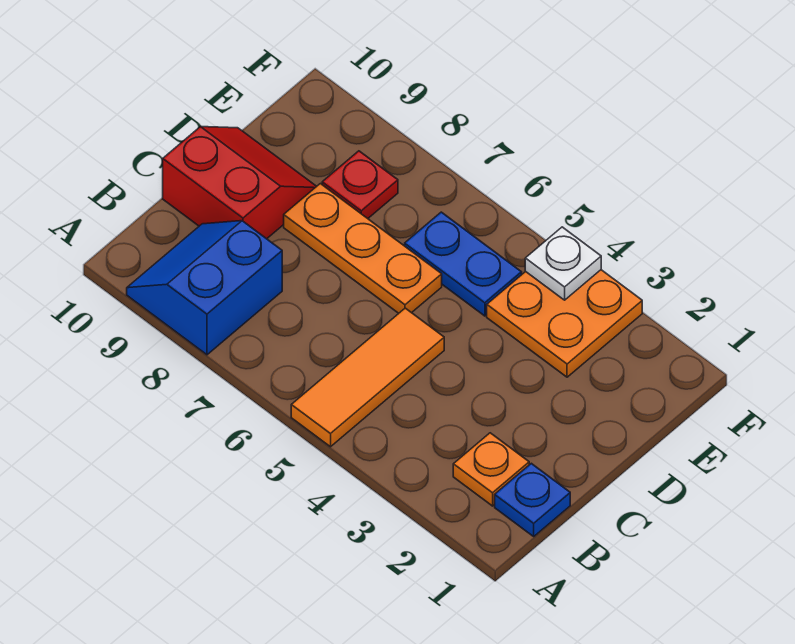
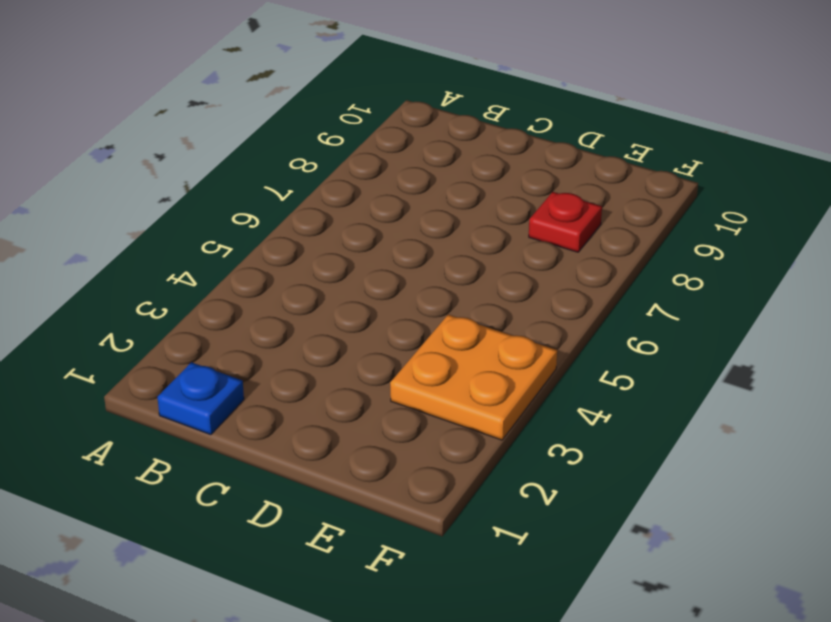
none -> orange 1x3 tile [291,308,444,447]
none -> blue 2x2 slope [127,221,282,355]

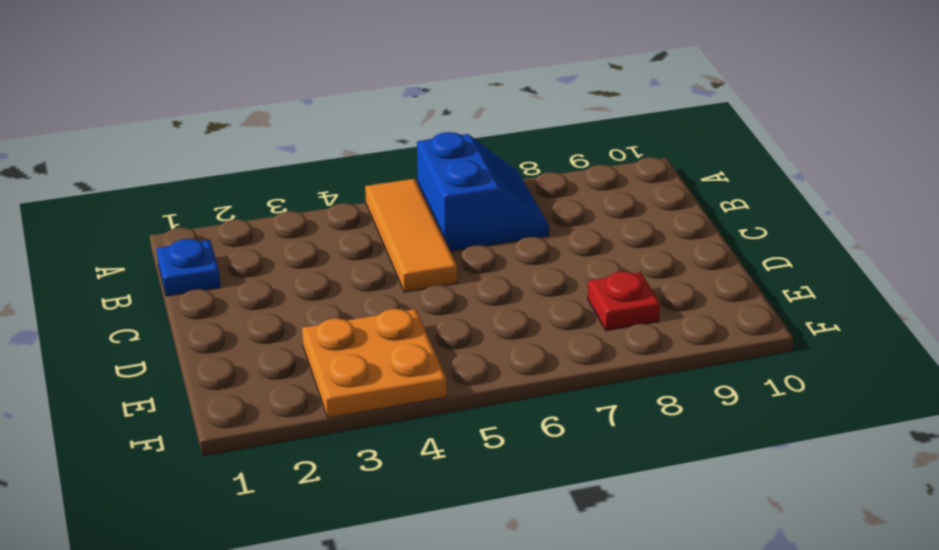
blue 2x2 slope [417,132,549,251] -> blue 2x2 slope moved to [127,221,282,355]
none -> orange 1x1 plate [453,433,529,506]
none -> red 2x2 slope [163,127,317,239]

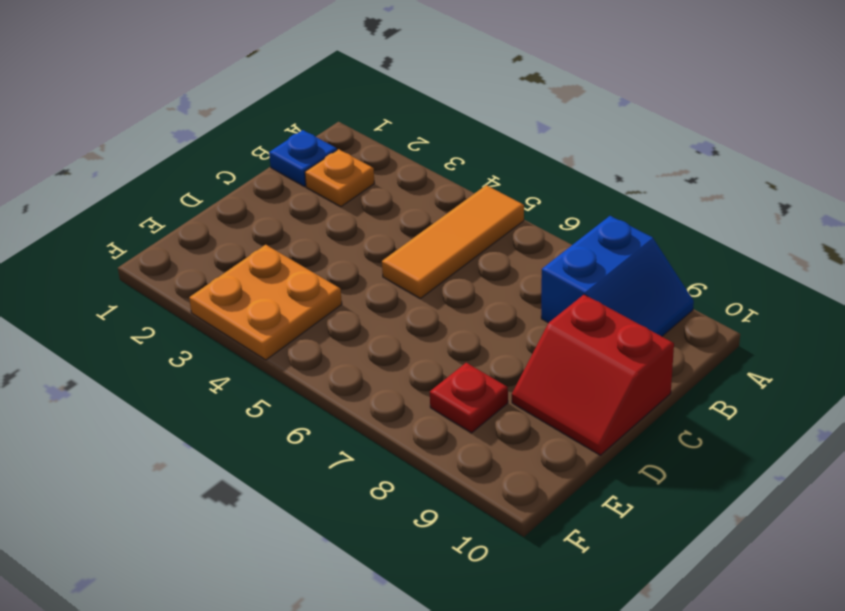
none -> orange 1x3 plate [284,184,442,313]
none -> blue 1x2 plate [405,212,522,316]

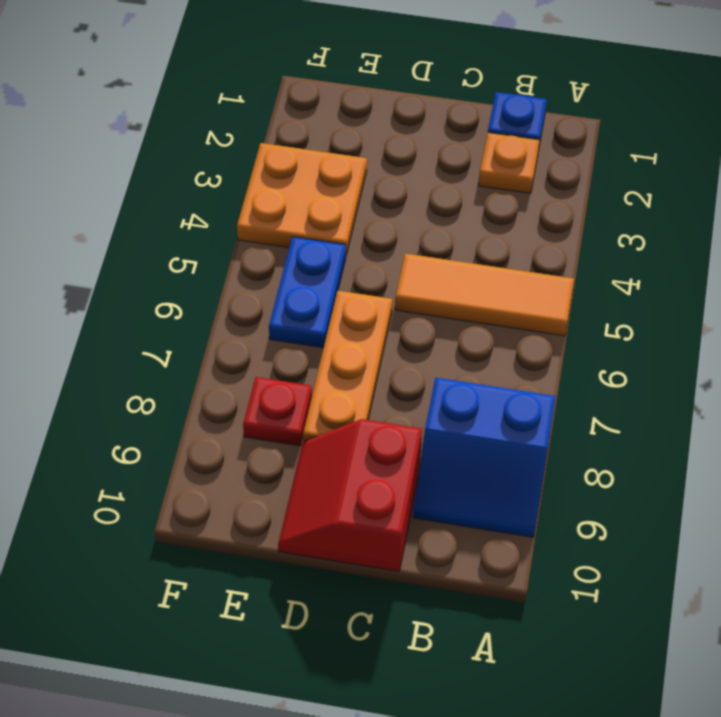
none -> white 1x1 plate [525,227,601,300]

